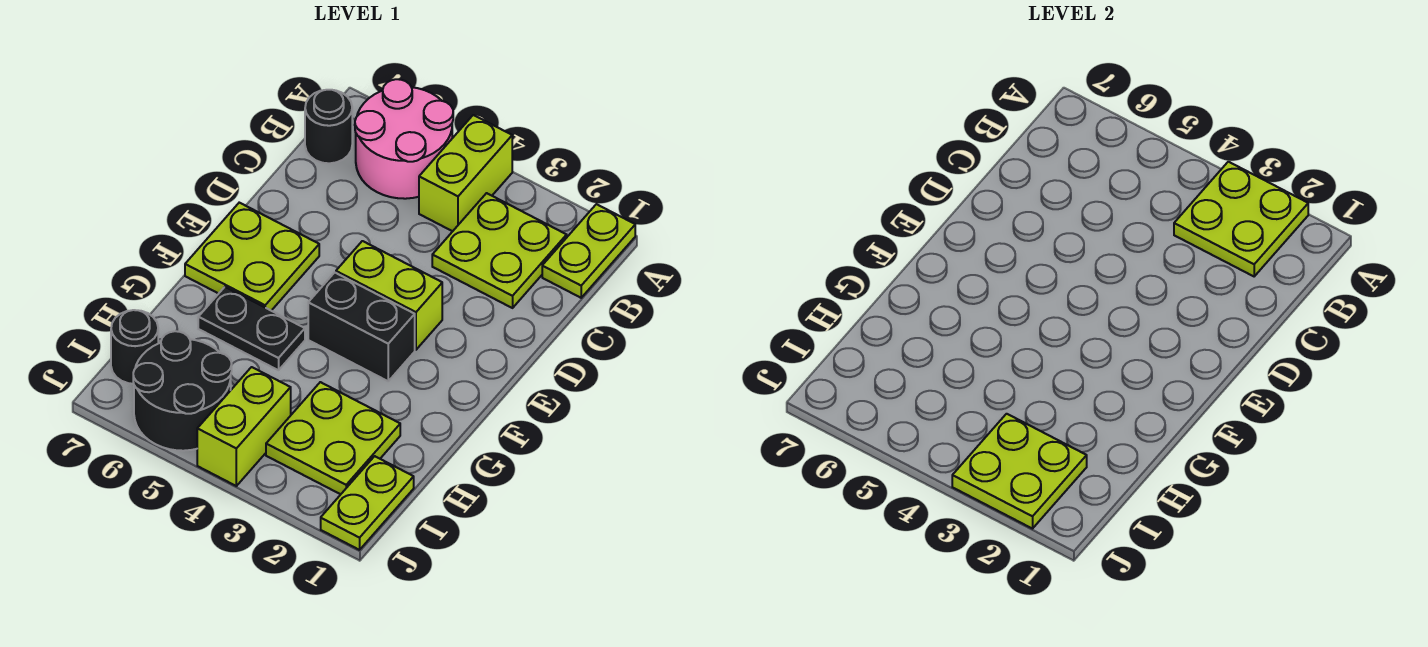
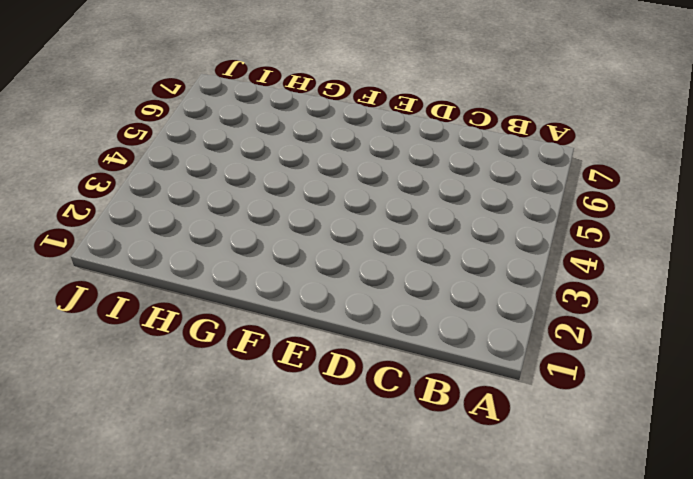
none -> lime 1x2 plate [542,204,635,298]
none -> lime 1x2 brick [419,115,512,231]
none -> pink 2x2 round brick [355,79,453,199]

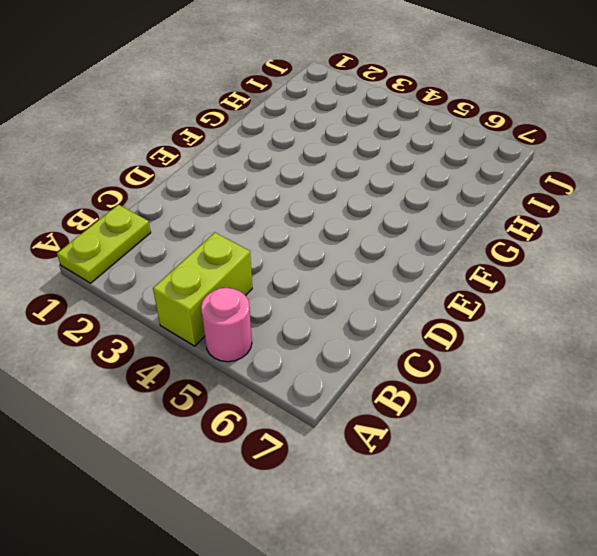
pink 1x1 round brick [201,288,252,362] -> pink 2x2 round brick [355,79,453,199]
none -> lime 2x2 plate [432,193,567,308]
none -> black 1x1 round brick [305,90,352,163]
none -> lime 1x2 brick [336,241,442,350]

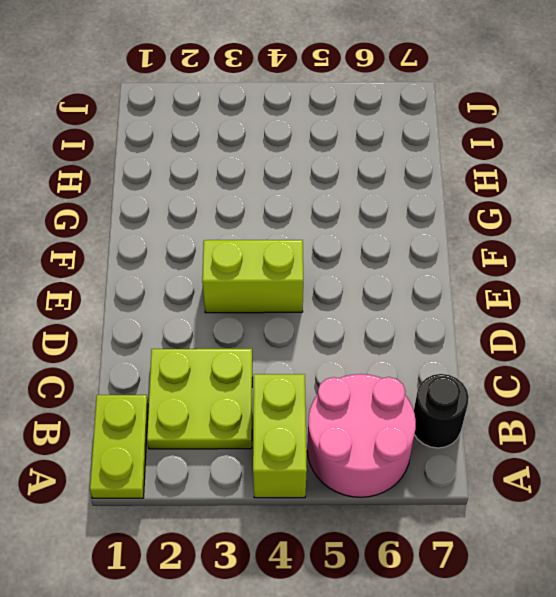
none -> lime 2x2 plate [185,203,319,311]
none -> black 1x2 brick [308,273,415,381]
none -> black 1x2 plate [198,287,305,370]

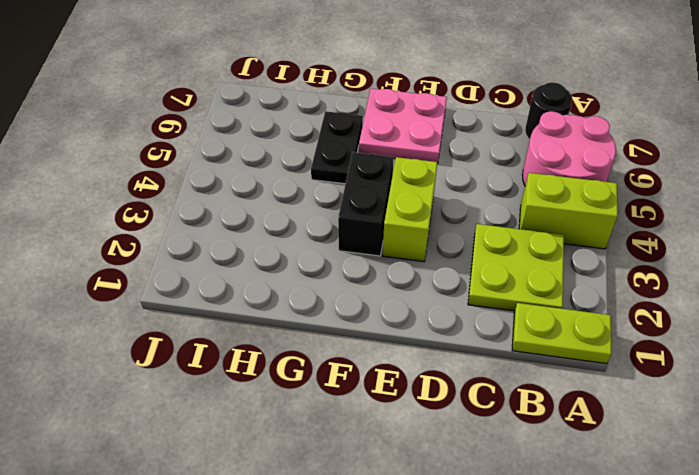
pink 2x2 plate [359,88,447,164] -> lime 2x2 plate [185,203,319,311]
none -> lime 2x2 plate [266,382,400,494]
none -> lime 1x2 plate [321,456,414,550]
none -> lime 1x2 brick [197,367,291,486]

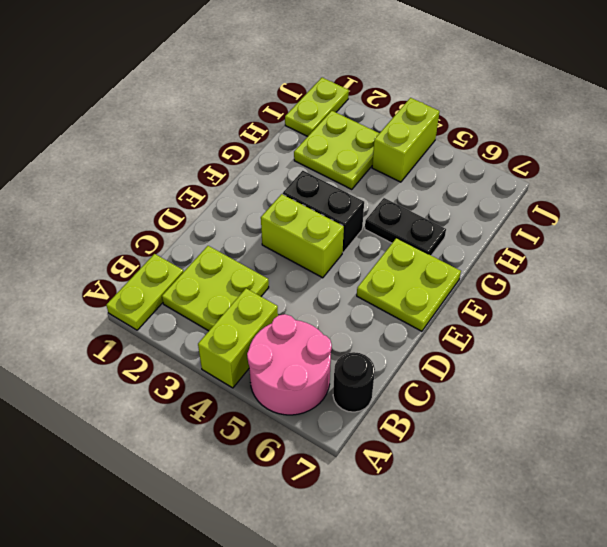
none -> black 2x2 round brick [133,331,232,451]
none -> black 1x1 round brick [111,310,158,384]
none -> lime 2x2 plate [1174,162,1308,276]

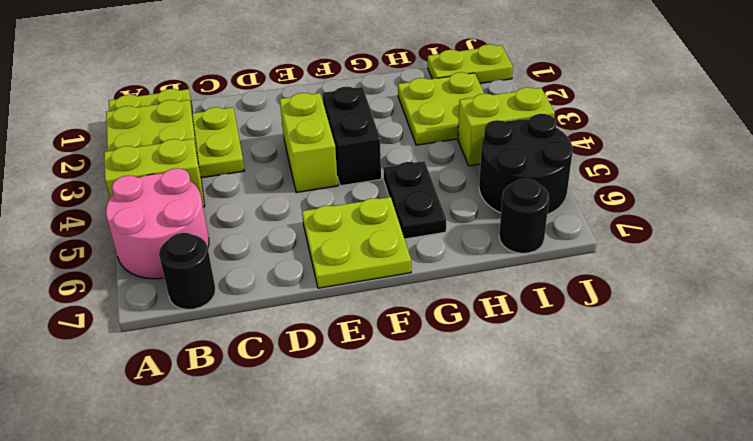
none -> lime 2x2 plate [952,414,1087,529]

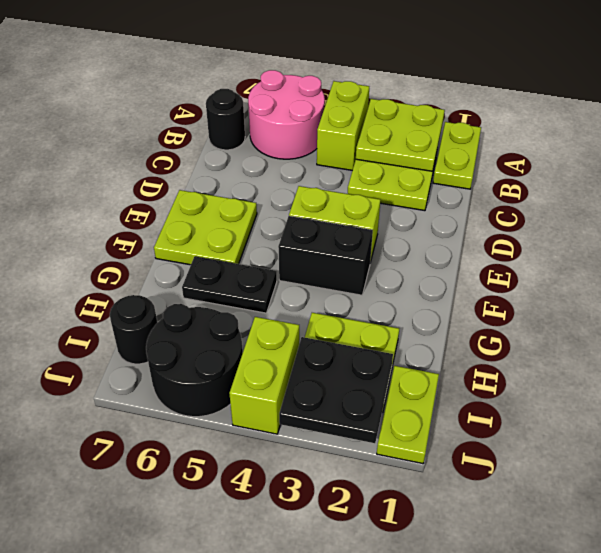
black 2x2 plate [279,337,393,443] -> lime 2x2 plate [952,414,1087,529]

